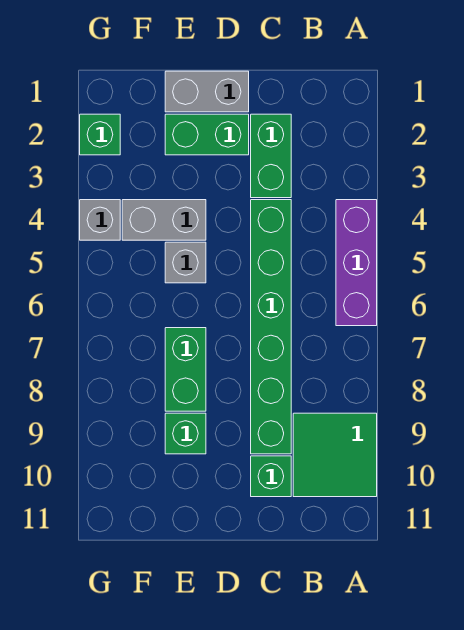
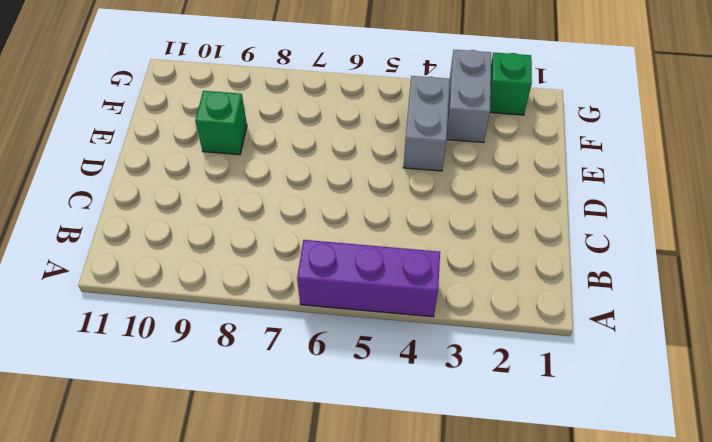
grey 1x2 brick [447,50,491,142] -> grey 1x2 brick moved to [165,71,249,112]
none -> green 2x2 tile [293,413,377,497]
none -> green 1x2 brick [251,114,291,198]
none -> green 1x6 brick [251,200,291,454]

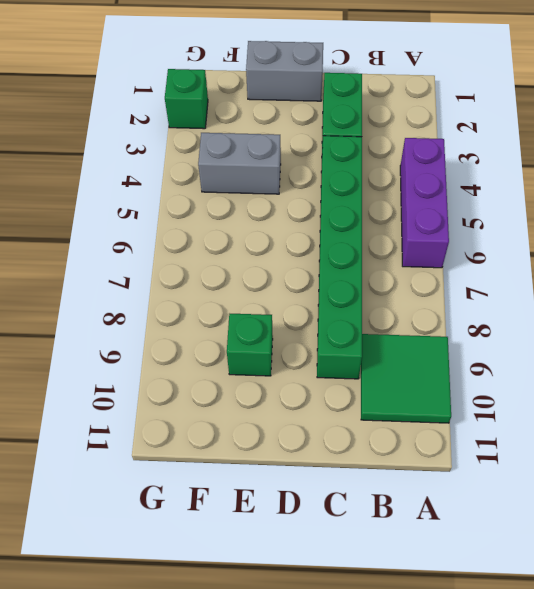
none -> green 1x1 brick [251,456,291,497]
none -> green 1x2 brick [165,114,249,155]
none -> grey 1x1 brick [165,242,206,283]

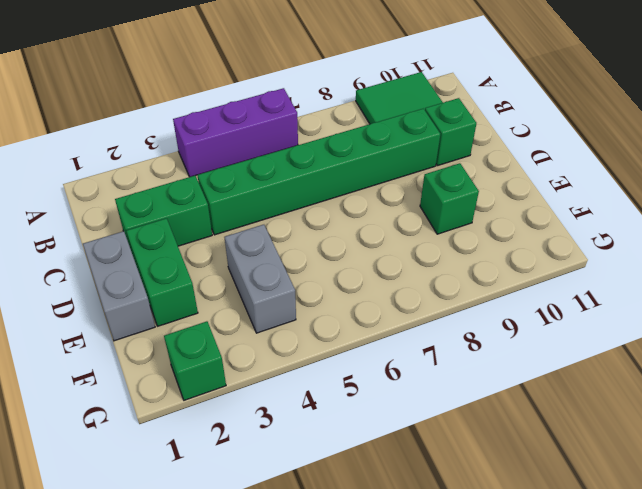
none -> grey 1x1 brick [165,242,206,283]
none -> green 1x2 brick [165,328,206,411]
none -> grey 1x1 brick [80,200,120,240]

